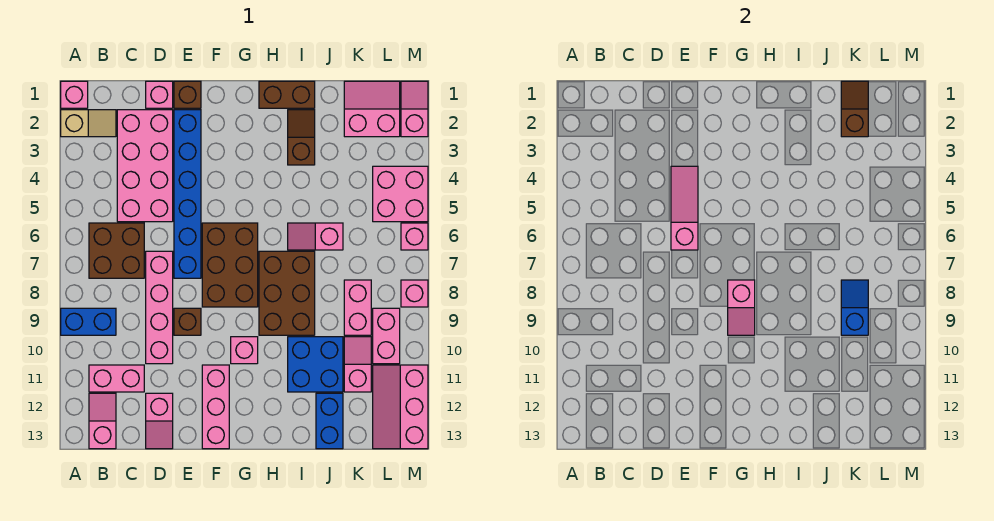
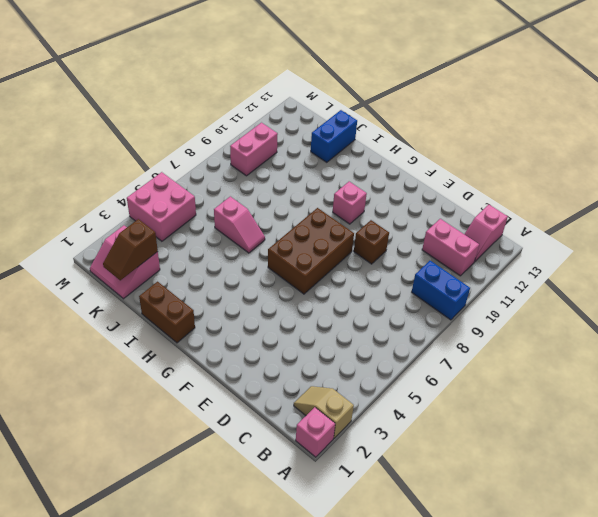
none -> brown 2x2 brick [89,223,144,278]
none -> pink 2x4 brick [117,110,173,222]
none -> pink 1x1 brick [146,81,173,108]
none -> pink 1x4 brick [146,251,173,364]

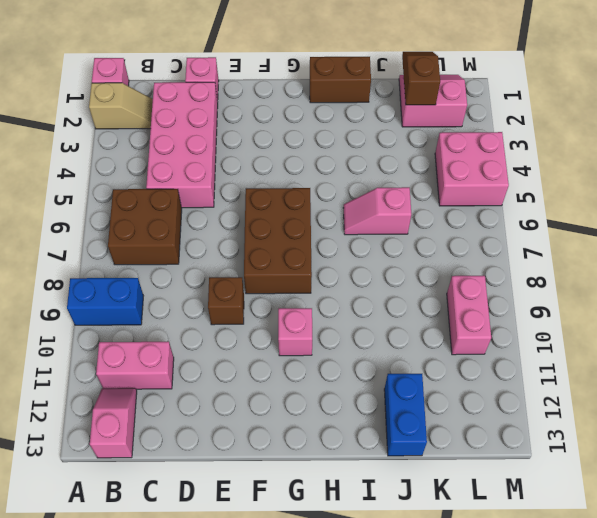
none -> pink 1x4 brick [146,251,173,364]
none -> pink 1x2 slope [146,393,173,449]
none -> brown 1x1 brick [174,81,201,108]
none -> blue 1x6 brick [174,110,201,278]

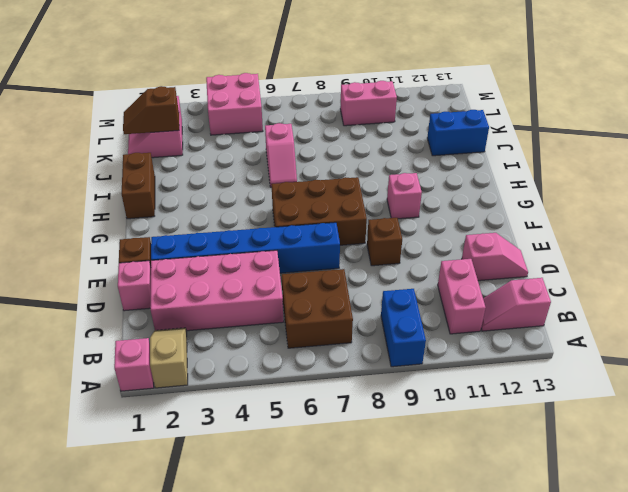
none -> pink 1x4 brick [146,251,173,364]
none -> pink 1x3 brick [202,365,229,449]
none -> brown 2x3 brick [259,251,315,335]
none -> brown 1x2 slope [288,110,315,165]

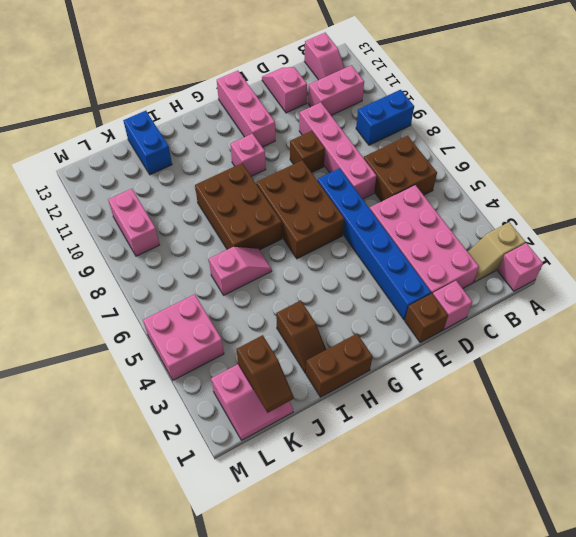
none -> blue 2x2 brick [288,337,343,392]
none -> pink 1x2 brick [344,280,371,335]
none -> pink 1x2 slope [344,337,371,392]
none -> pink 2x3 slope [373,365,428,449]

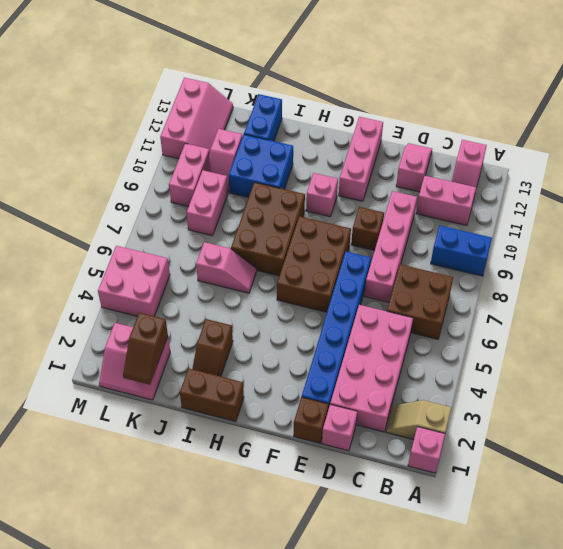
none -> pink 1x2 slope [401,81,428,137]
none -> pink 1x1 brick [401,223,428,250]
none -> pink 1x1 brick [401,280,428,307]
none -> pink 1x3 slope [671,166,698,250]

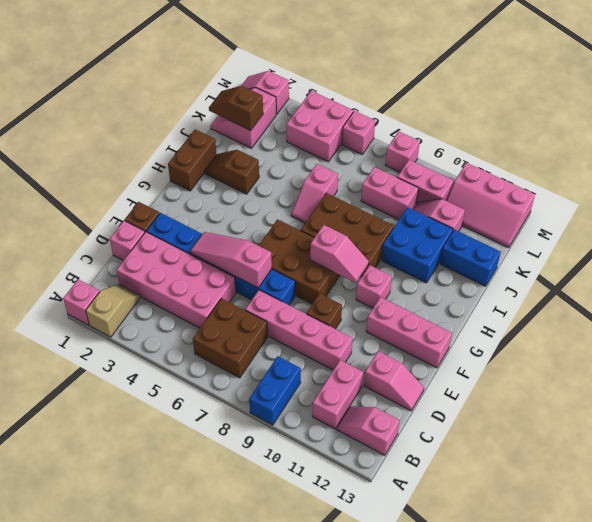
none -> blue 1x2 slope [841,280,868,335]

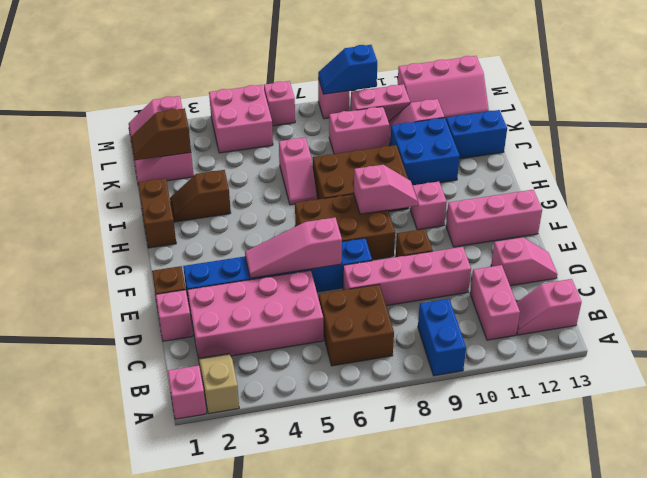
blue 1x2 slope [318,45,377,94] -> blue 1x2 slope moved to [841,280,868,335]

